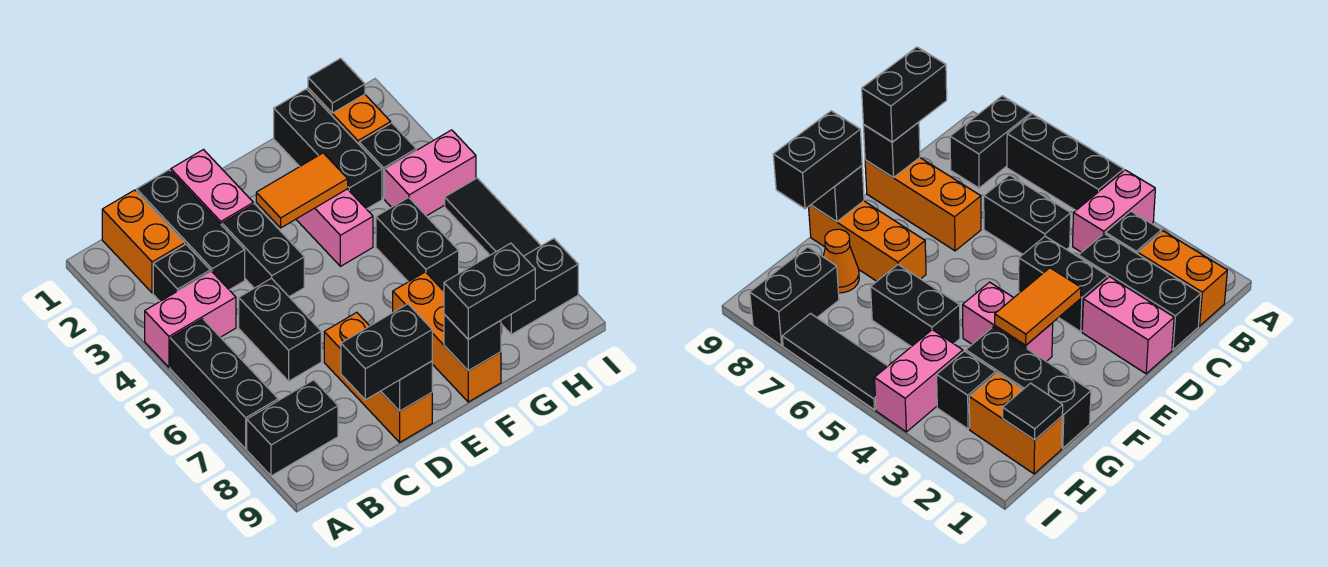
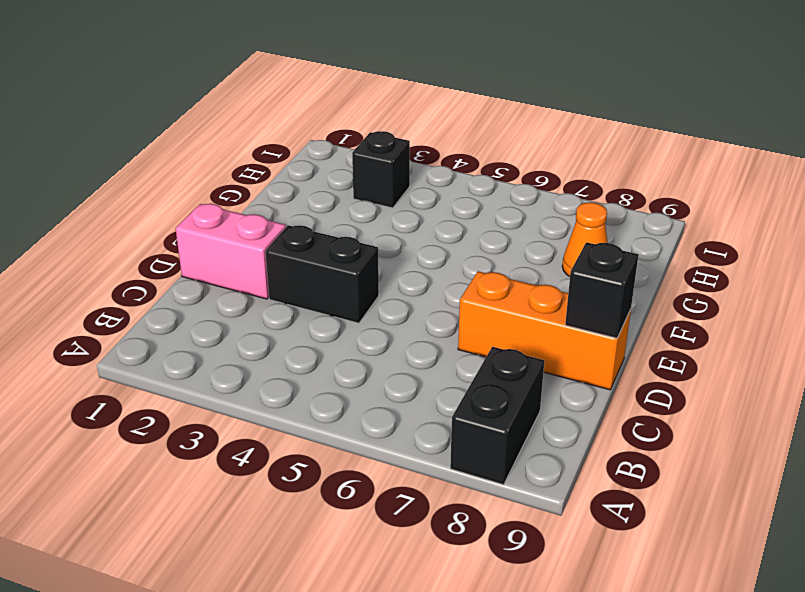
none -> pink 1x2 brick [145,271,236,367]
none -> black 1x3 brick [170,319,278,449]
none -> orange 1x2 brick [102,190,185,293]

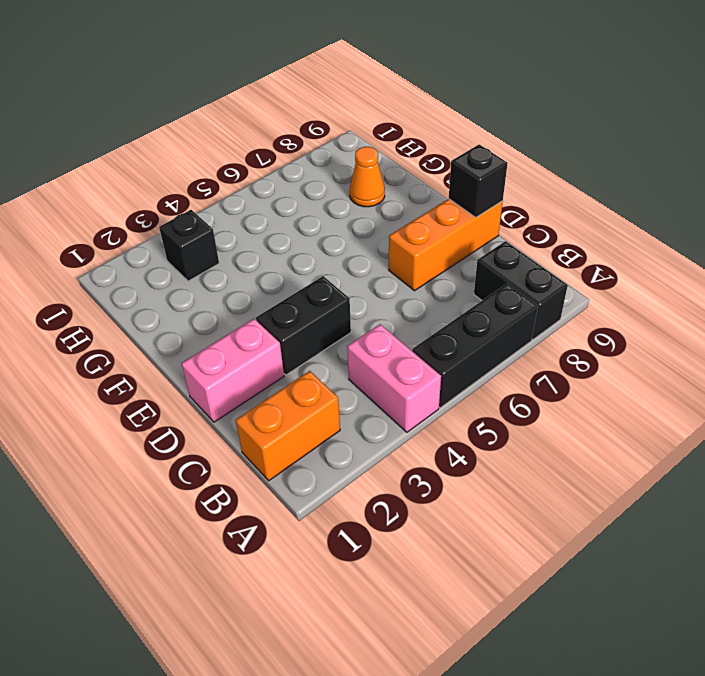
none -> black 1x1 brick [153,244,210,301]
none -> black 1x3 brick [137,170,245,290]
none -> black 1x2 brick [239,278,321,381]

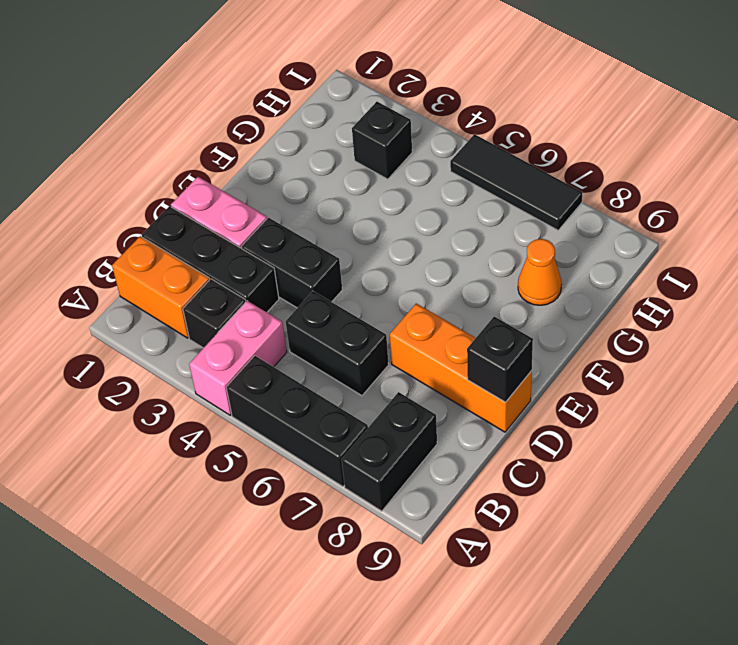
none -> pink 1x2 brick [296,189,373,266]
none -> orange 1x3 brick [393,272,501,402]
none -> black 1x3 brick [274,89,382,209]

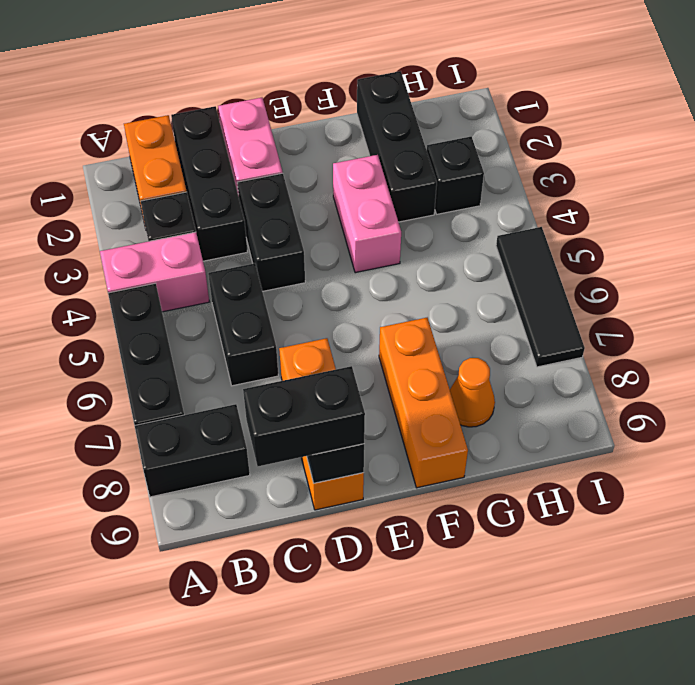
none -> black 1x2 brick [376,198,459,290]
none -> orange 1x2 brick [308,88,391,144]
none -> pink 1x2 brick [385,130,476,216]

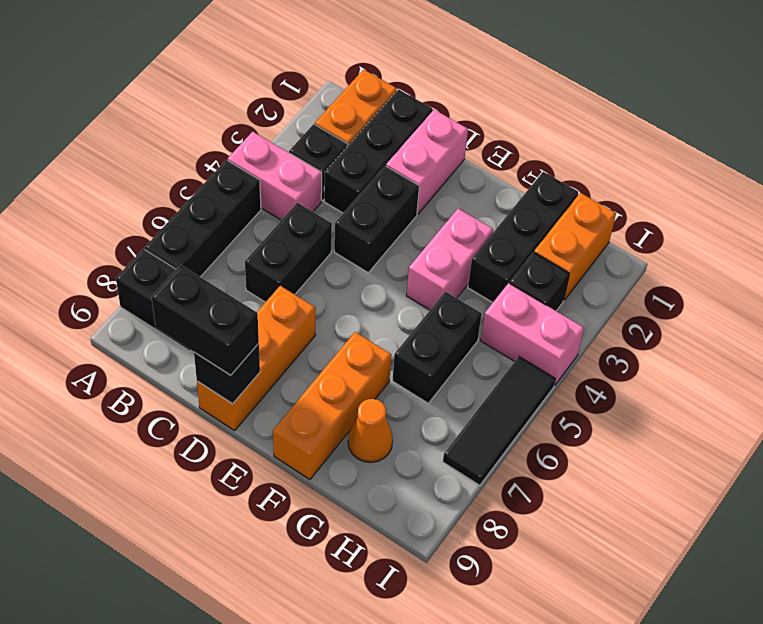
none -> black 1x2 brick [501,239,578,334]
none -> orange 1x2 tile [256,153,348,228]
none -> black 1x1 brick [444,314,501,371]

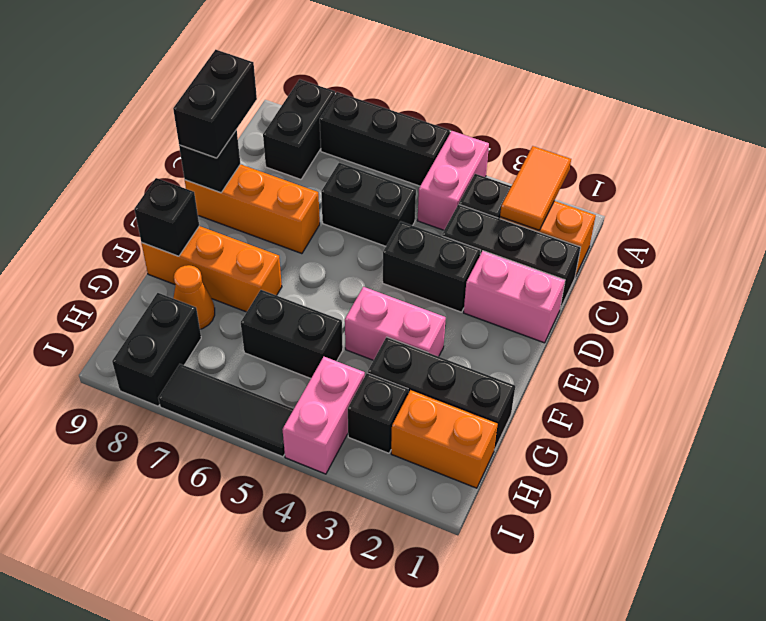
orange 1x2 tile [500,146,571,230] -> orange 1x2 tile moved to [256,153,348,228]
none -> black 1x1 tile [308,58,365,113]
none -> black 1x2 brick [444,243,535,339]

